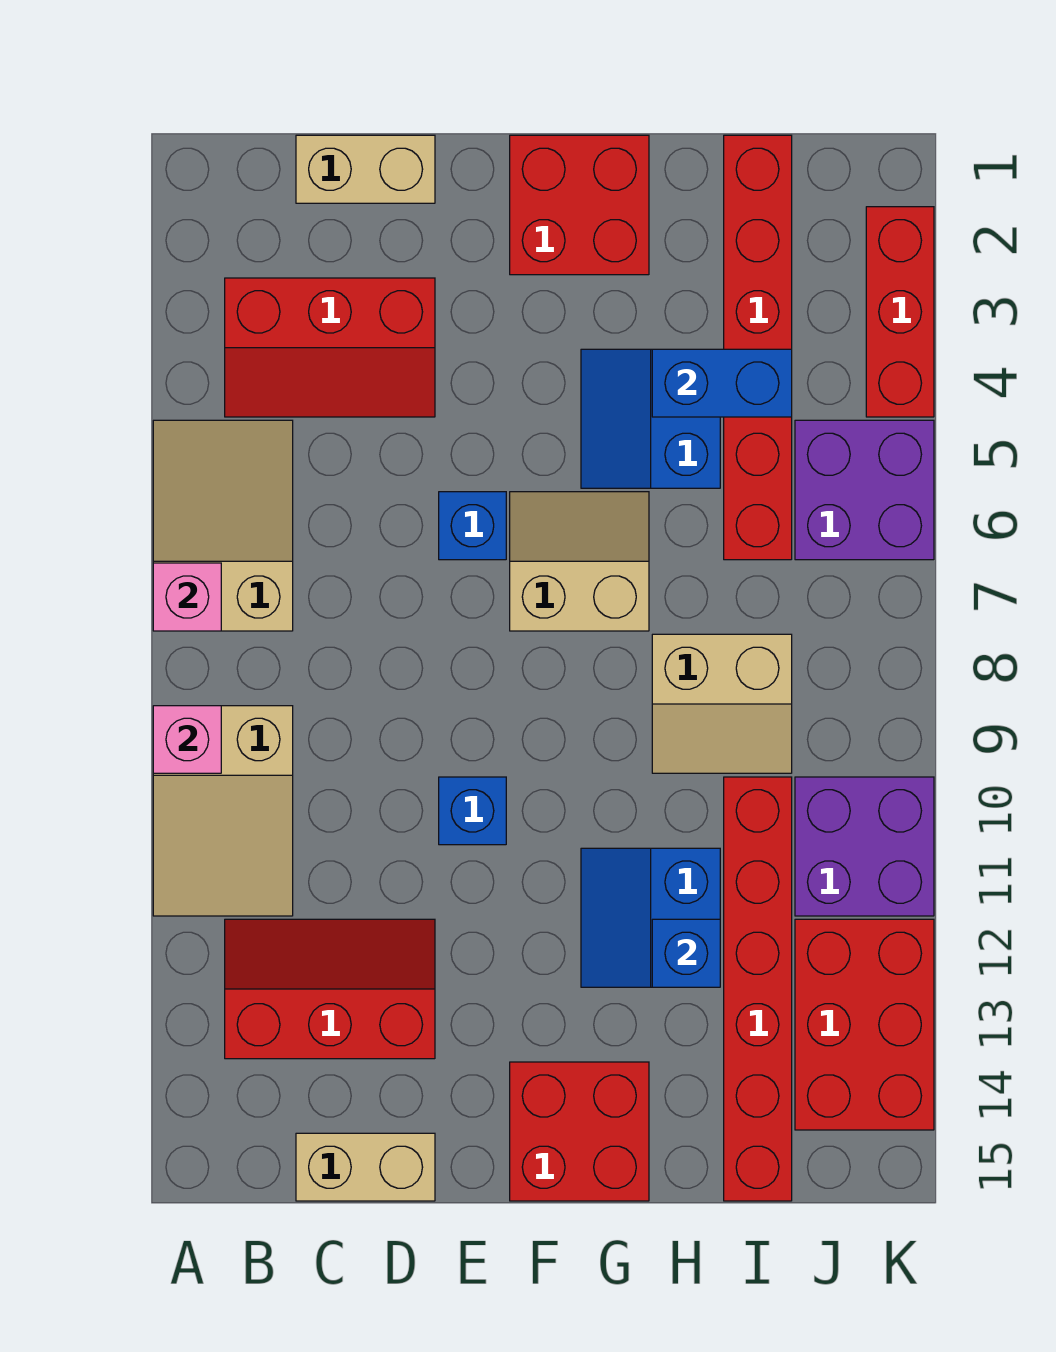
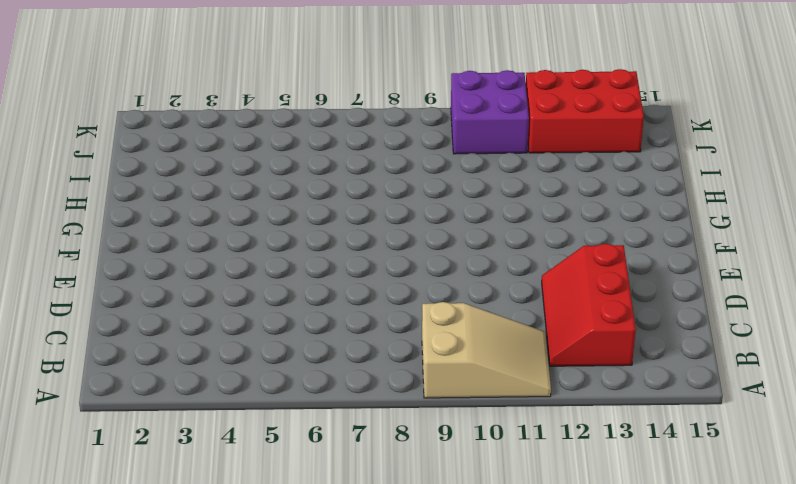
none -> tan 2x3 slope [153,420,293,631]
none -> red 2x3 slope [225,278,435,417]
none -> tan 1x2 brick [296,135,435,203]

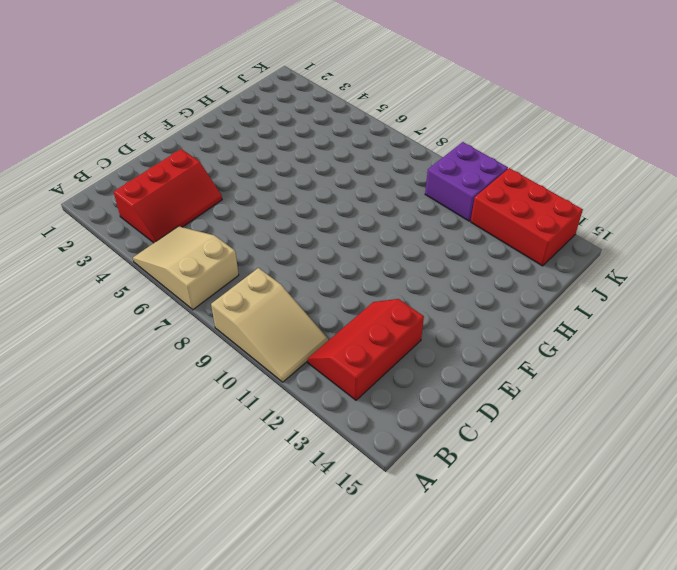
none -> tan 1x2 brick [296,135,435,203]
none -> tan 1x2 brick [296,1133,435,1201]
none -> blue 1x1 brick [439,492,506,560]

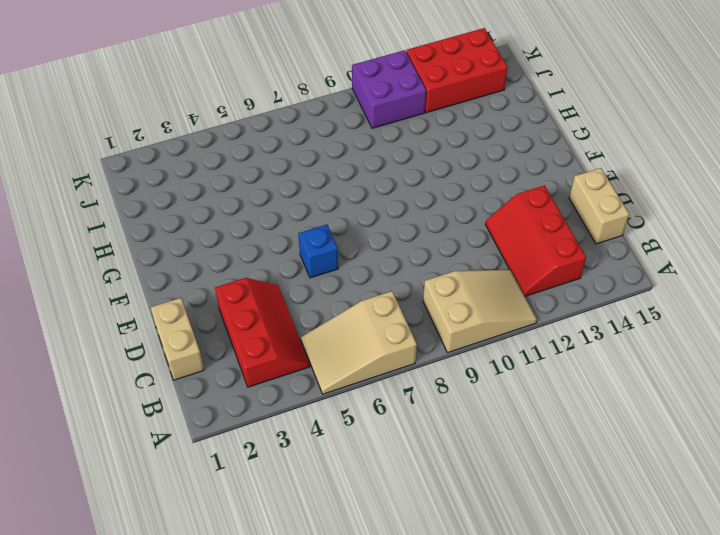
none -> blue 1x1 brick [439,777,506,845]
none -> red 2x2 brick [510,135,649,275]
none -> tan 2x2 slope [510,492,649,631]

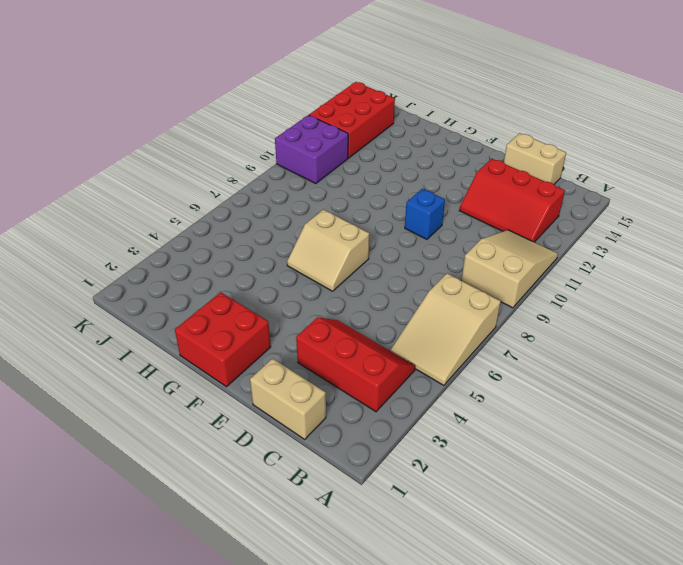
none -> blue 1x1 brick [439,492,506,560]
none -> red 2x2 brick [510,1062,649,1201]
none -> blue 2x2 slope [581,349,720,488]

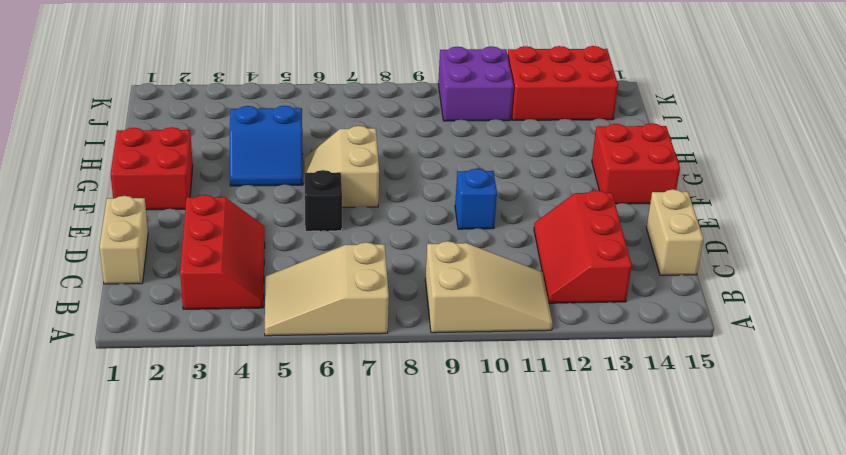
black 1x1 brick [304,170,342,231] -> blue 1x1 brick [439,492,506,560]
none -> blue 2x2 slope [581,848,720,987]
none -> tan 2x2 slope [652,634,792,773]
none -> red 1x6 brick [724,135,792,560]

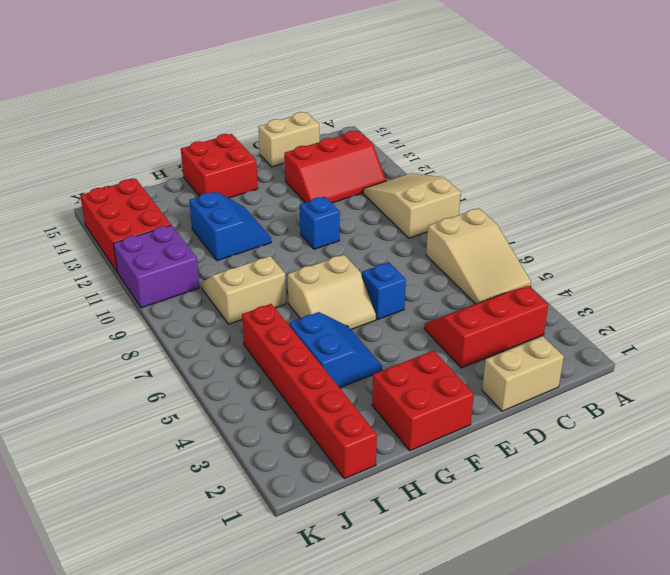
none -> red 1x6 brick [724,777,792,1201]
none -> purple 2x2 brick [795,420,934,560]
none -> red 1x3 brick [866,207,934,417]

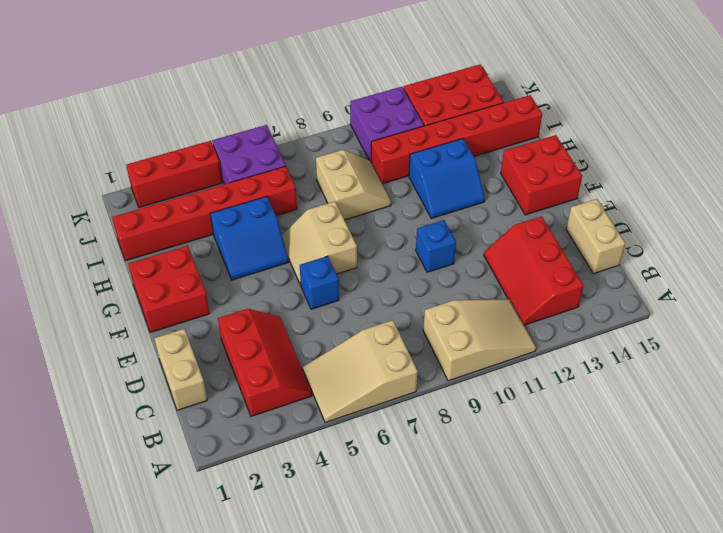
none -> pink 1x1 brick [153,563,221,631]
none -> pink 1x1 brick [153,706,221,773]
none -> blue 1x2 brick [652,349,792,417]

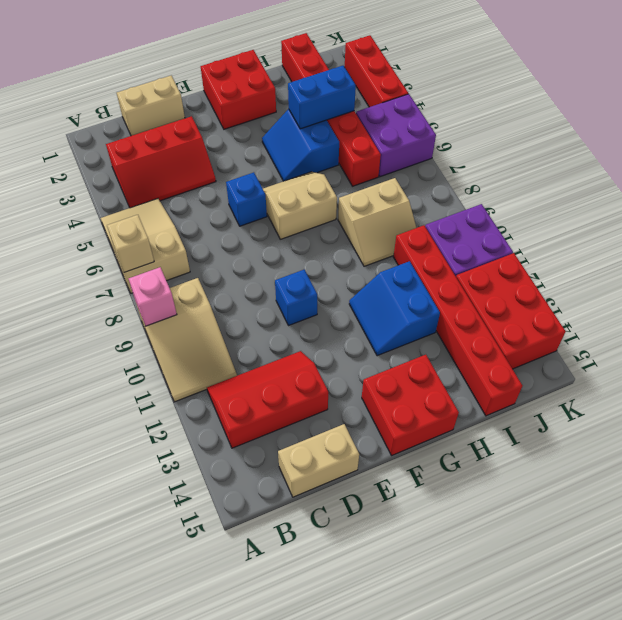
tan 1x1 brick [107,215,154,272] -> pink 1x1 brick [153,563,221,631]
none -> blue 1x1 brick [652,919,720,987]

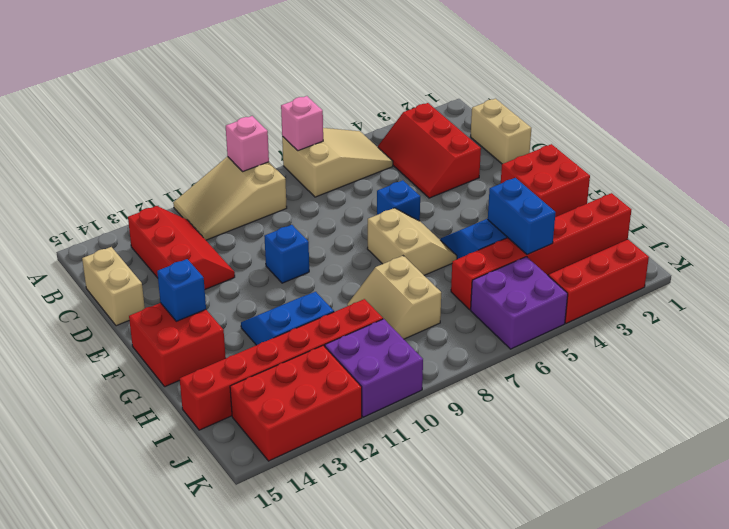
blue 1x1 brick [157,259,206,321] -> blue 1x1 brick moved to [652,919,720,987]

